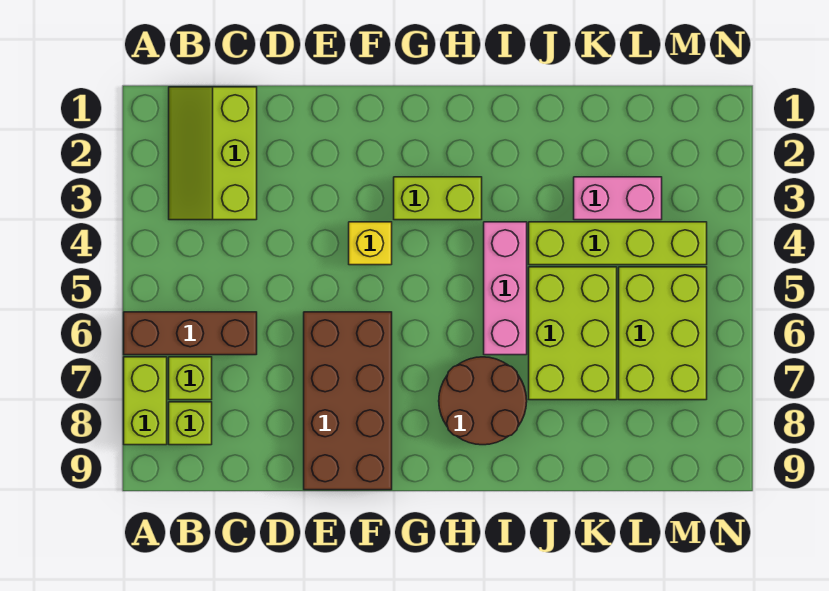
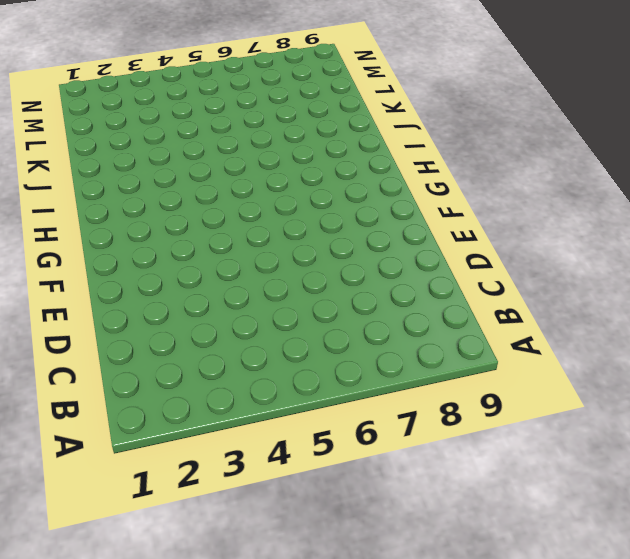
none -> brown 1x3 brick [124,312,257,355]
none -> lime 1x2 brick [124,357,167,445]
none -> lime 2x3 slope [169,87,257,220]

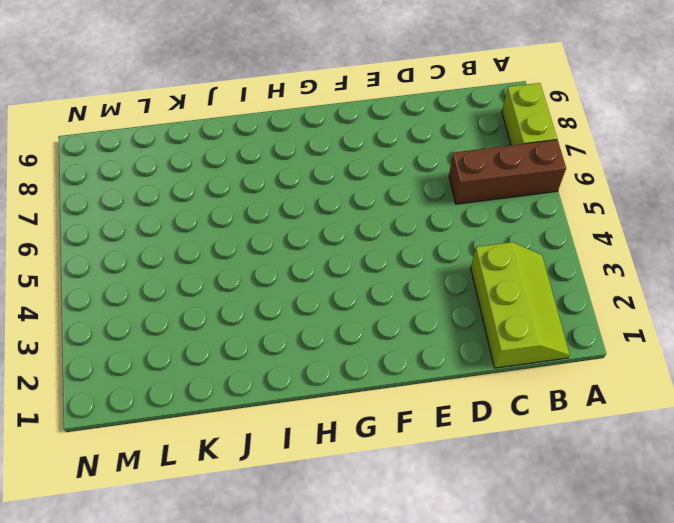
none -> lime 1x1 brick [169,357,212,400]
none -> lime 1x1 brick [169,402,212,445]
none -> brown 2x4 brick [304,312,392,490]

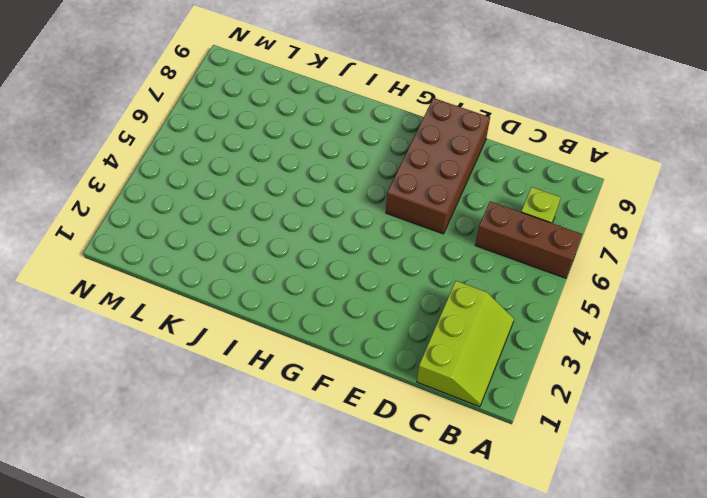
none -> lime 1x2 brick [124,357,167,445]
none -> lime 1x1 brick [169,402,212,445]
none -> yellow 1x1 brick [349,222,392,265]

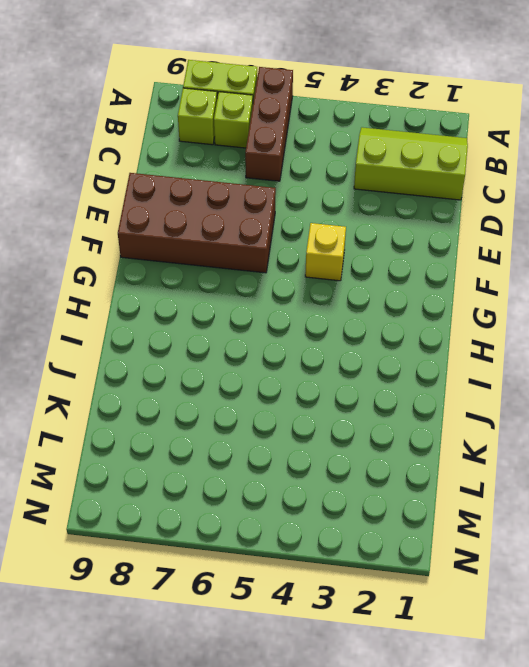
none -> lime 1x2 brick [394,177,482,220]
none -> brown 2x2 round brick [439,357,527,445]
none -> pink 1x3 brick [484,222,527,355]

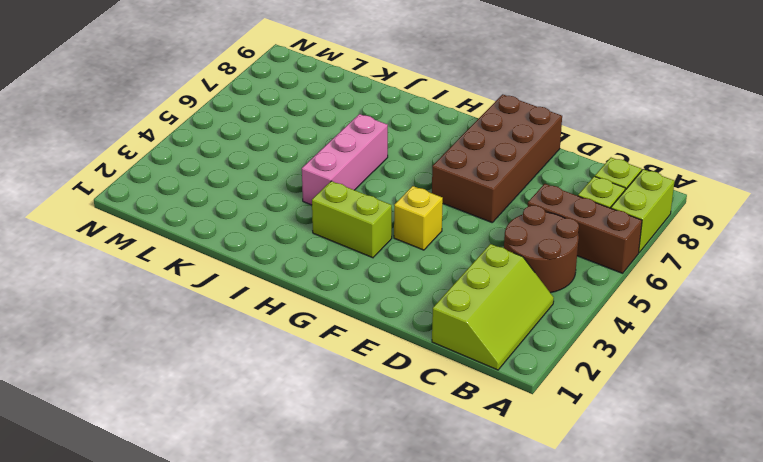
brown 2x2 round brick [504,205,579,293] -> brown 2x2 round brick moved to [439,357,527,445]
none -> lime 1x4 brick [529,222,707,265]
none -> lime 2x3 brick [529,267,617,400]
none -> pink 1x2 brick [574,177,662,220]

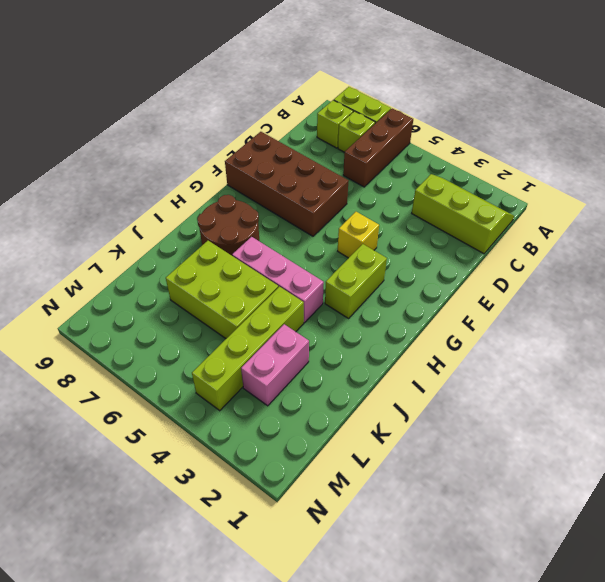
none -> lime 2x3 brick [619,267,707,400]

